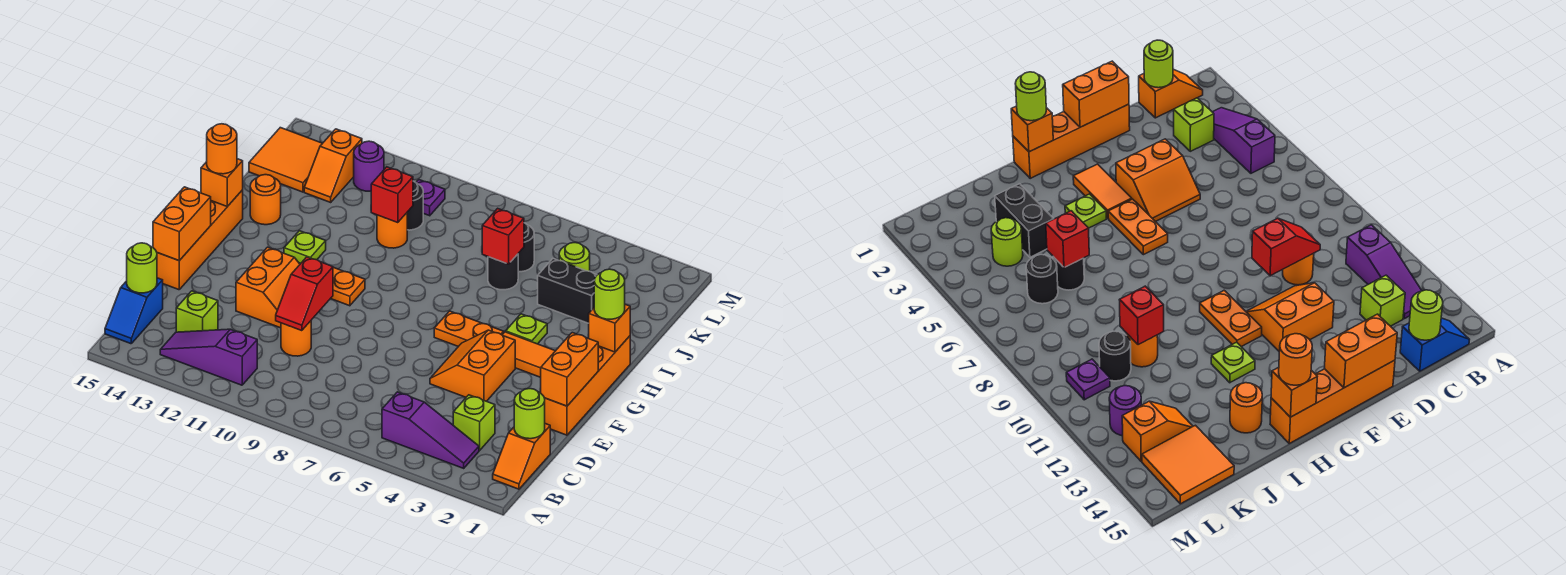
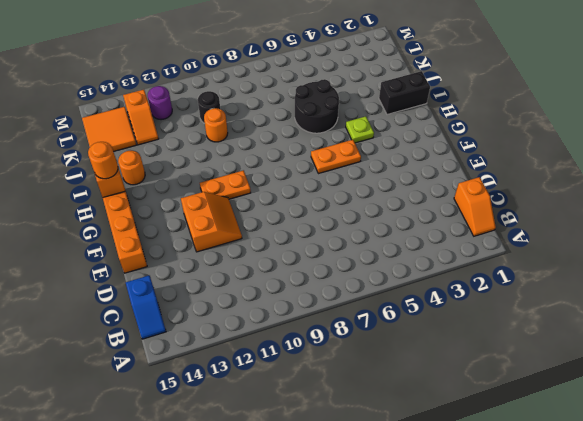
black 1x2 brick [379,71,430,115] -> black 1x2 brick moved to [538,259,597,323]
black 2x2 round brick [295,79,339,133] -> black 1x1 round brick [488,254,518,290]
none -> purple 1x3 slope [382,392,479,468]
none -> purple 1x3 slope [160,329,257,385]
none -> lime 1x1 brick [453,395,495,450]
none -> lime 1x1 brick [176,291,218,332]

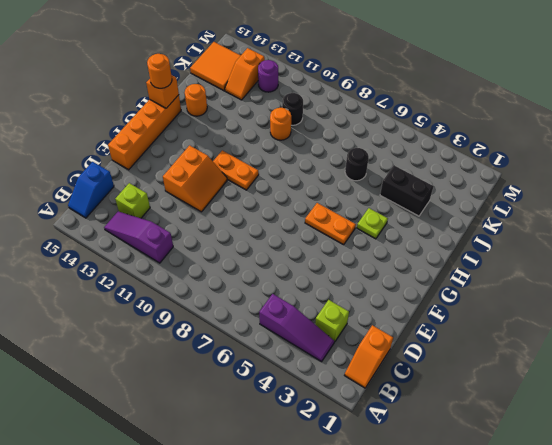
none -> orange 1x1 round brick [281,321,311,356]
none -> orange 1x4 brick [545,336,630,435]
none -> orange 2x2 slope [430,330,515,401]
none -> orange 1x2 tile [502,332,555,377]

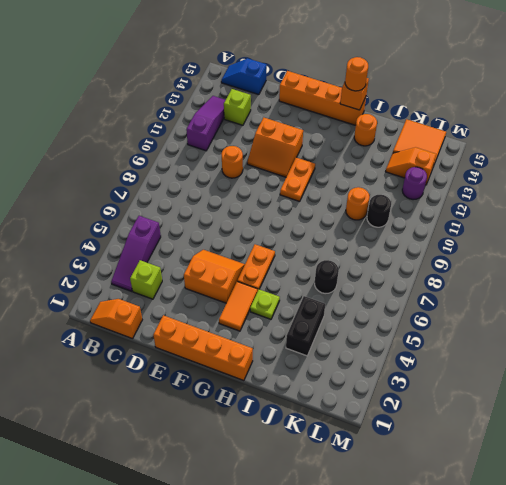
none -> lime 1x1 plate [284,231,326,263]
none -> lime 1x1 round brick [559,243,590,271]
none -> black 1x1 round brick [518,223,534,272]
none -> purple 1x1 plate [416,180,445,216]

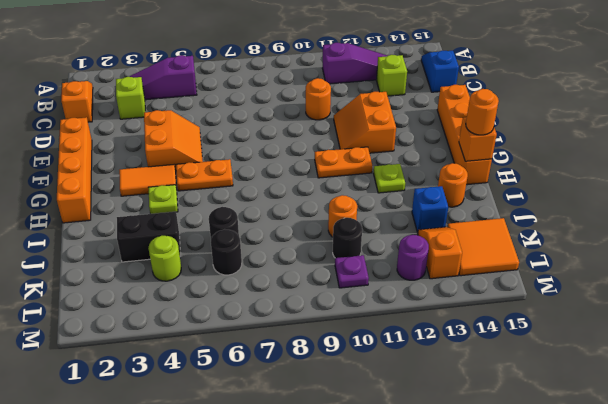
blue 1x1 brick [412,186,448,233] -> none
none -> lime 1x1 round brick [514,389,545,439]
none -> lime 1x1 round brick [127,243,157,293]
none -> red 1x2 slope [276,257,333,331]
none -> orange 1x2 brick [540,333,598,406]

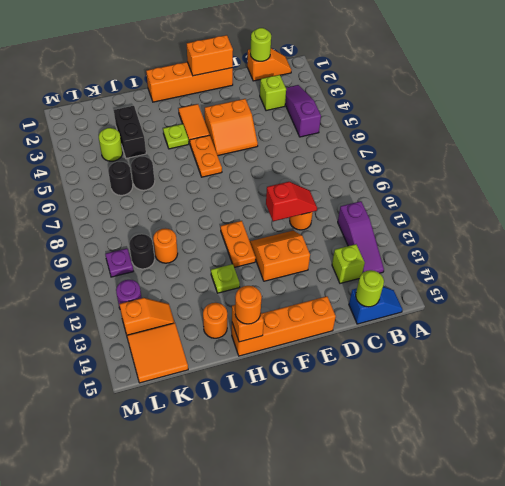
none -> orange 1x2 brick [153,187,211,261]
none -> orange 1x1 brick [588,304,630,352]
none -> red 1x1 brick [482,208,524,264]
none -> red 1x1 brick [371,167,413,223]

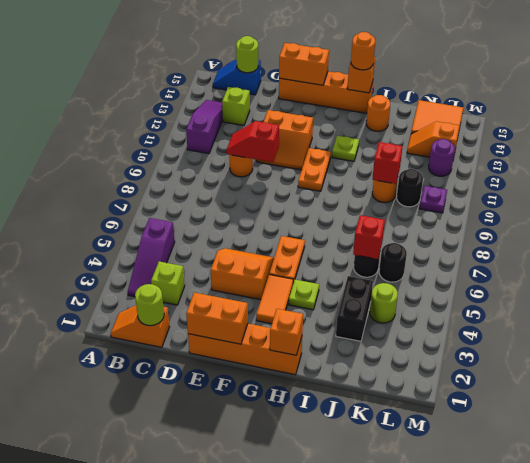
none -> lime 1x1 round brick [594,269,625,319]

